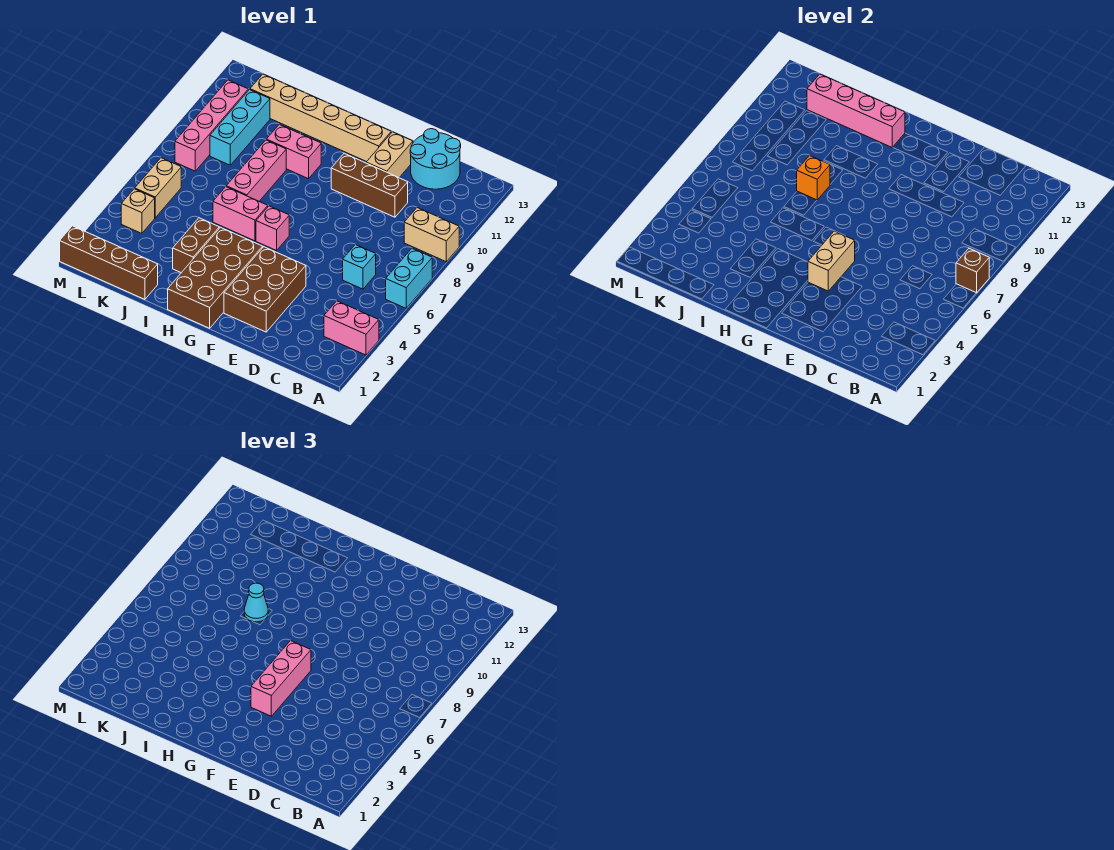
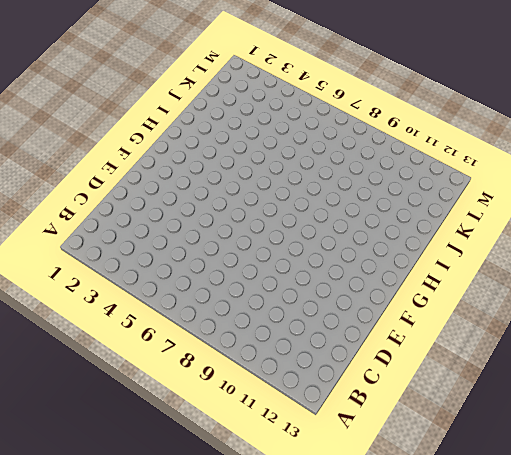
none -> pink 1x2 brick [324,301,379,355]
none -> cyan 1x2 brick [386,248,432,308]
none -> tan 1x2 brick [404,208,459,262]

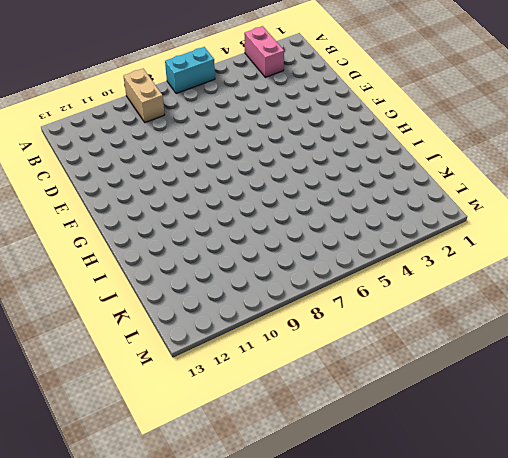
none -> cyan 1x1 brick [343,245,376,289]
none -> cyan 2x2 round brick [410,129,461,189]
none -> brown 1x3 brick [331,153,408,217]

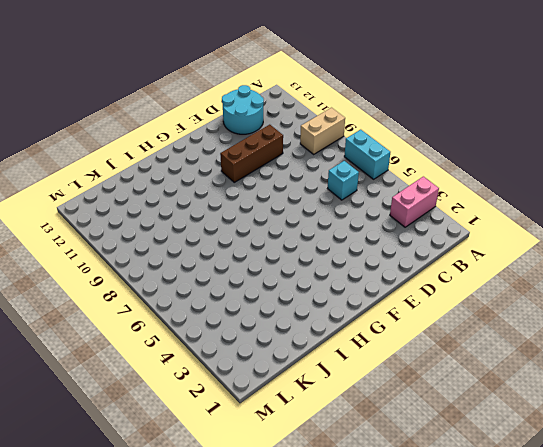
none -> brown 2x3 brick [224,247,306,332]
none -> tan 1x2 brick [366,132,413,178]
none -> tan 1x6 brick [250,74,391,162]

